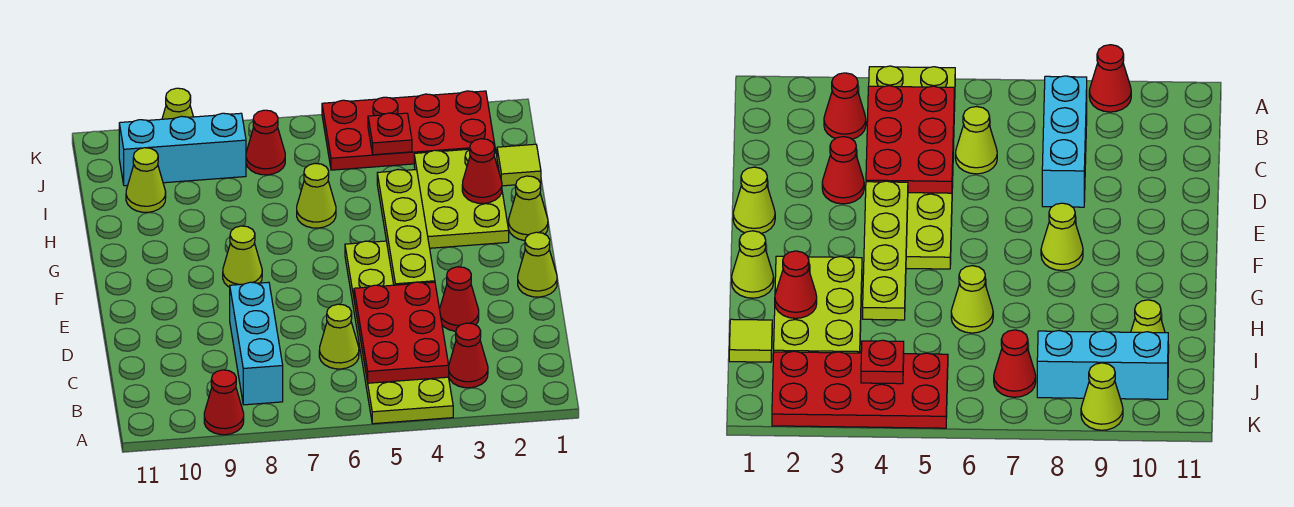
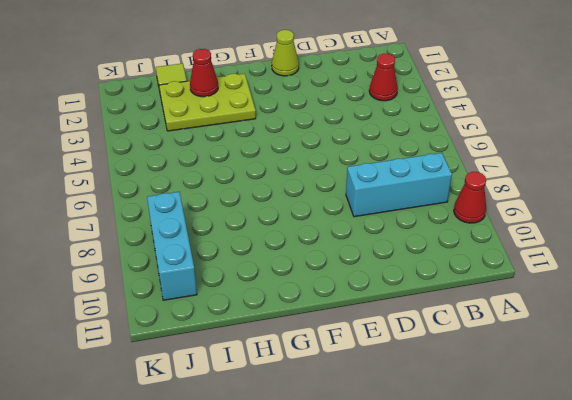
none -> lime 2x6 plate [345,241,453,424]
none -> lime 1x1 cone [319,304,359,369]
none -> red 1x1 cone [440,267,479,331]

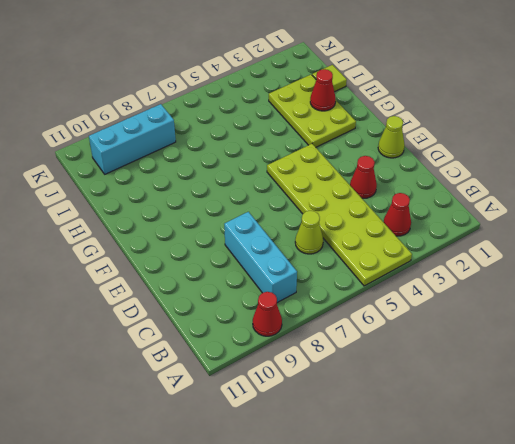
none -> lime 1x1 cone [223,226,262,287]
none -> lime 1x1 cone [508,176,548,241]
none -> lime 1x1 cone [297,163,336,228]

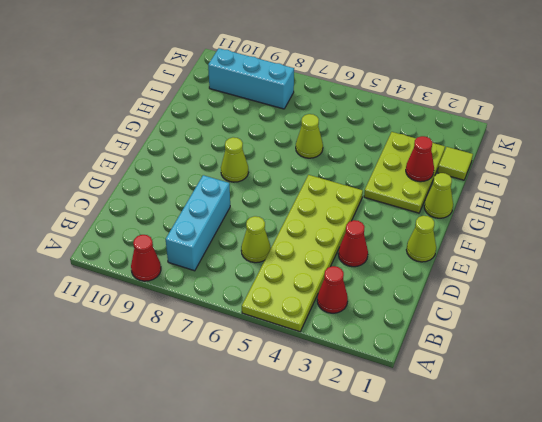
none -> lime 1x1 cone [126,148,166,212]
none -> red 2x4 plate [322,91,495,170]
none -> red 1x1 cone [246,110,285,175]

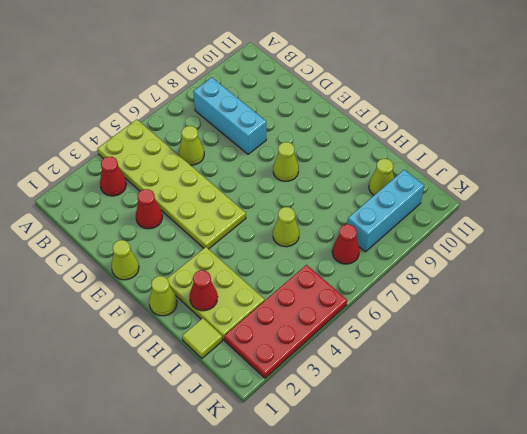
none -> red 1x1 cone [204,370,244,435]
none -> lime 1x1 cone [162,88,193,119]
none -> red 2x3 plate [354,282,449,383]

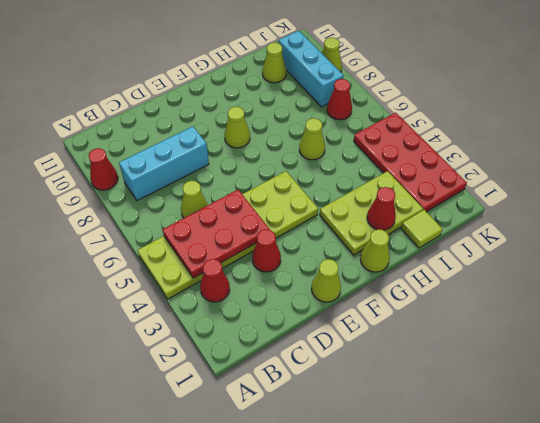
none -> lime 1x4 plate [377,170,435,285]
none -> red 1x1 plate [368,113,412,155]

